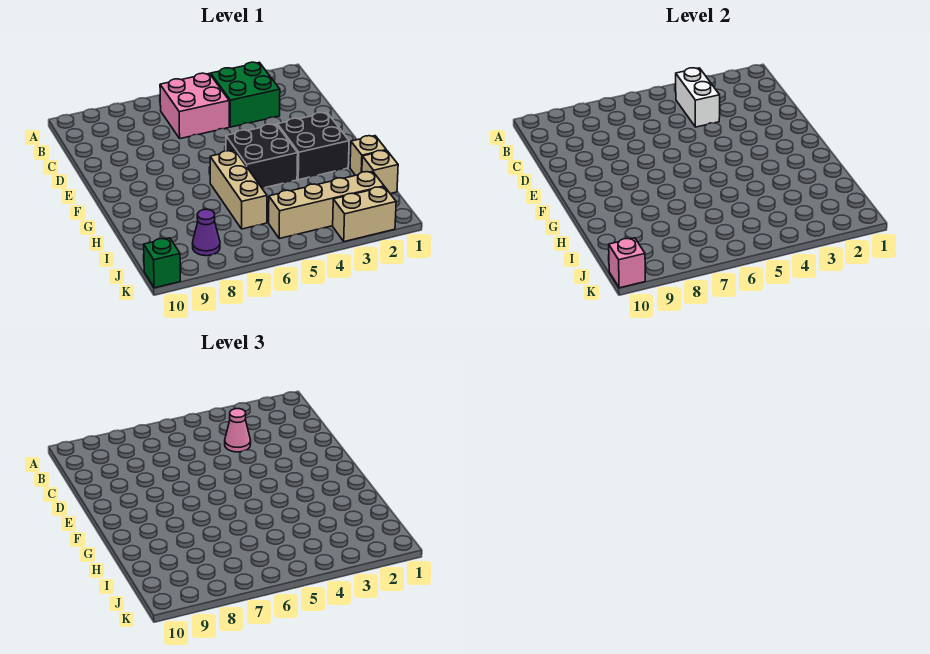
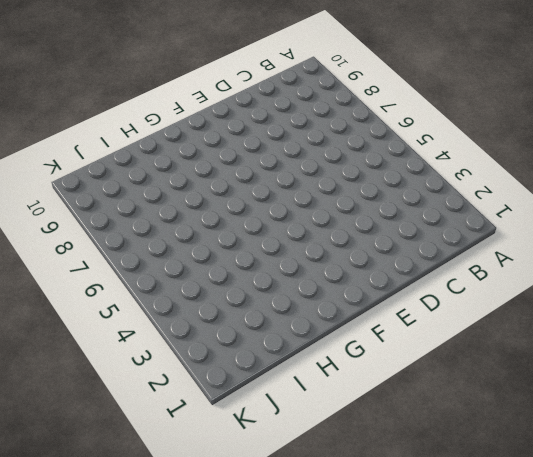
none -> green 2x2 brick [211,62,280,127]
none -> pink 2x2 brick [160,73,229,139]
none -> black 2x2 brick [277,113,349,180]

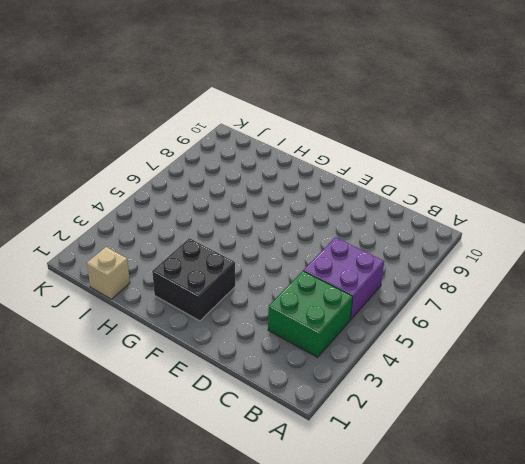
purple 2x2 brick [303,237,384,320] -> pink 2x2 brick [160,73,229,139]
none -> black 2x2 brick [226,124,298,188]
none -> tan 1x3 brick [210,151,267,229]
none -> tan 1x1 brick [350,136,386,175]

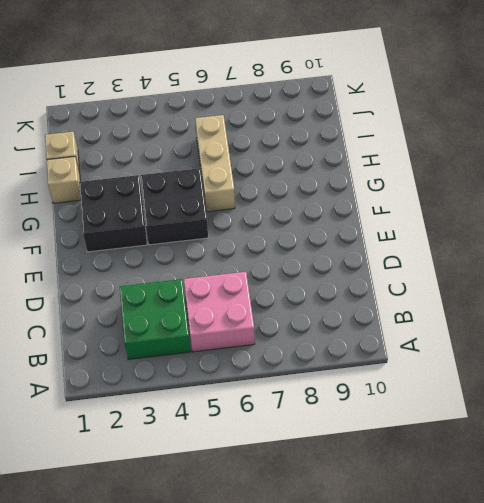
none -> tan 1x4 brick [269,171,384,239]
none -> purple 1x1 cone [193,209,220,256]
none -> tan 1x2 brick [333,187,396,242]

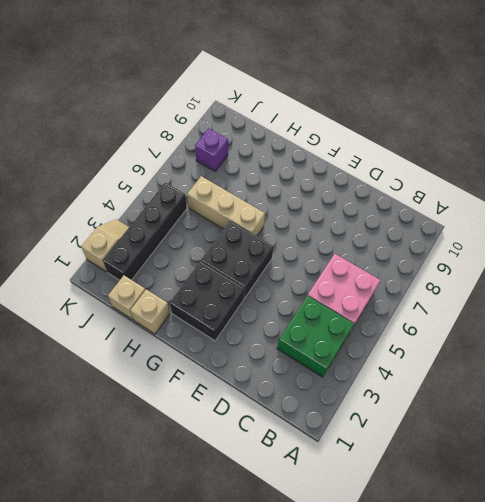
black 1x4 brick [103,182,187,280] -> tan 1x4 brick [269,171,384,239]
purple 1x1 brick [195,128,228,171] -> purple 1x1 cone [193,209,220,256]
tan 1x2 slope [81,219,129,272] -> tan 1x2 brick [333,187,396,242]
none -> green 1x1 brick [144,238,180,288]
none -> white 1x2 brick [676,68,720,127]
none -> pink 1x1 brick [609,238,645,288]

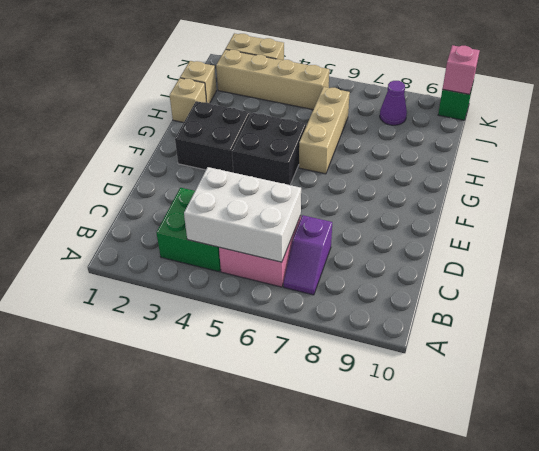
white 2x3 brick [184,167,301,262] -> white 1x2 brick [676,68,720,127]
purple 1x2 slope [283,215,332,295] -> none
none -> pink 1x1 cone [225,409,251,452]

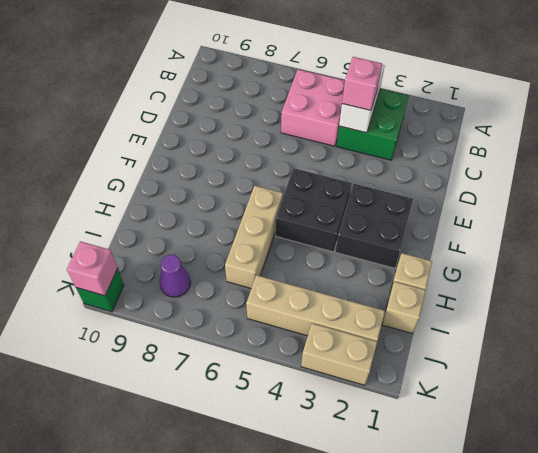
pink 1x1 brick [342,57,382,110] -> pink 1x1 cone [225,409,251,452]

